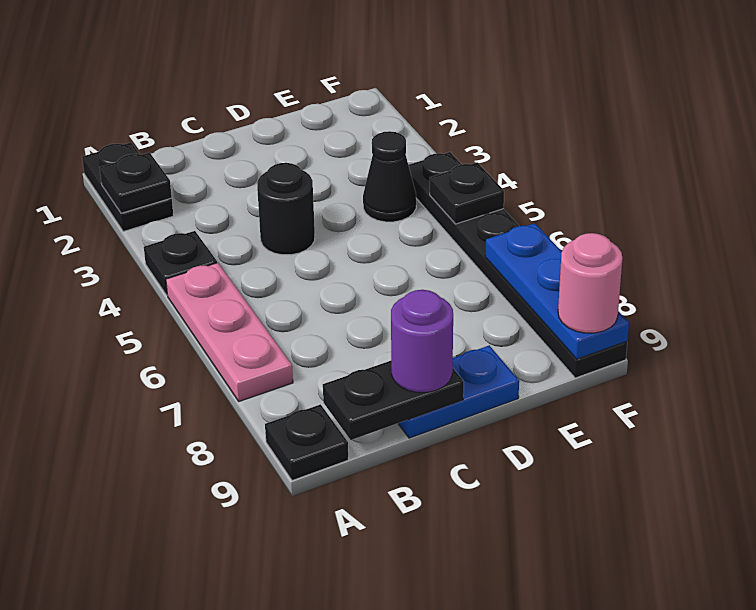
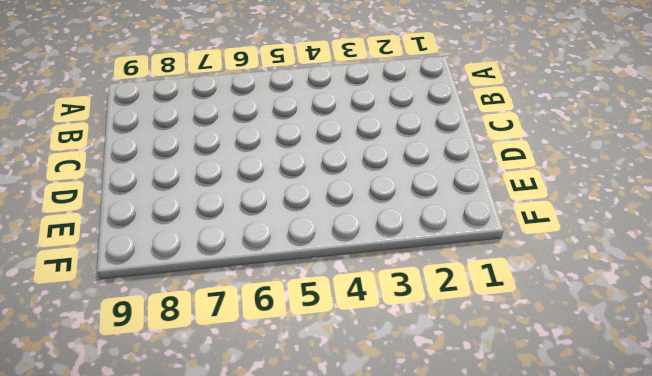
none -> black 1x2 plate [82,142,173,231]
none -> black 1x1 plate [144,231,217,295]
none -> pink 1x3 plate [166,263,293,401]

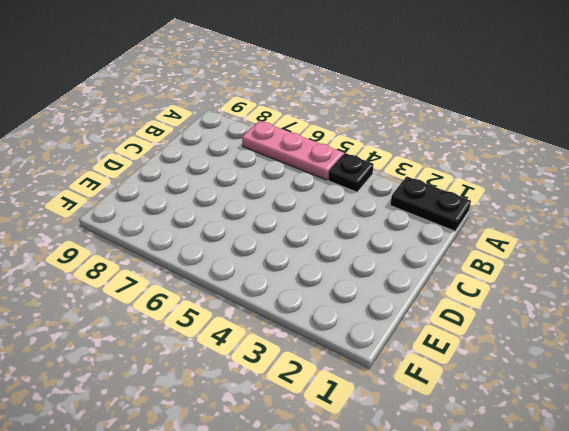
none -> black 1x1 plate [265,404,348,480]
none -> black 1x1 round brick [257,163,315,255]
none -> blue 1x2 plate [398,345,519,438]

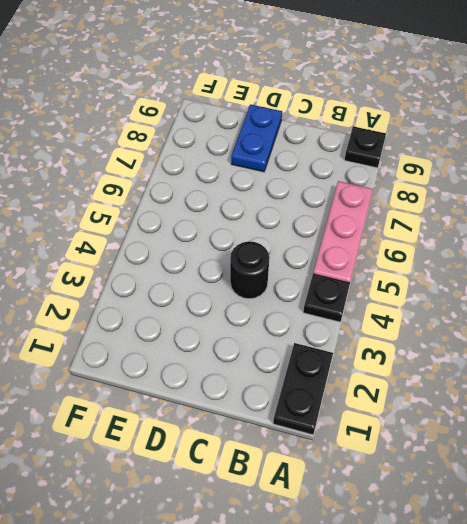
blue 1x2 plate [231,104,282,172] -> blue 1x2 plate turned to [398,345,519,438]
none -> black 1x1 cone [363,131,416,222]
none -> black 1x6 plate [409,152,627,378]
none -> black 1x1 plate [100,152,172,213]

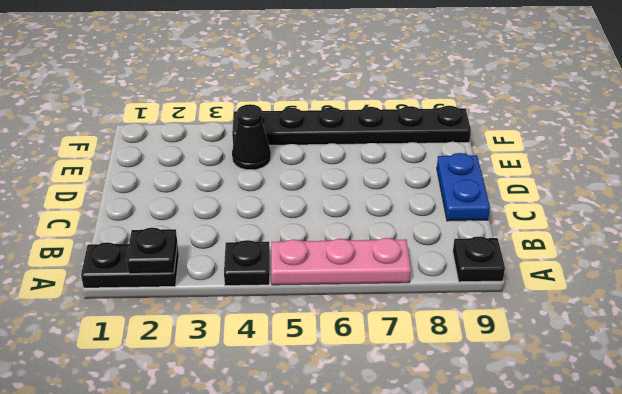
none -> black 1x1 round brick [257,163,315,255]
none -> black 1x2 plate [323,361,464,440]
none -> black 1x1 plate [430,162,504,224]

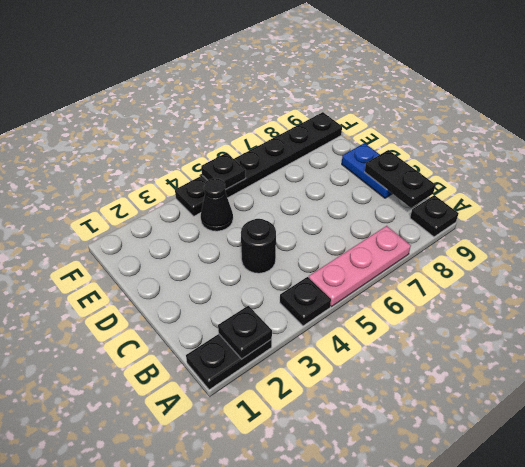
none -> blue 1x3 plate [485,223,629,359]
none -> purple 1x1 round brick [391,290,453,392]
none -> pink 1x1 round brick [558,233,622,333]

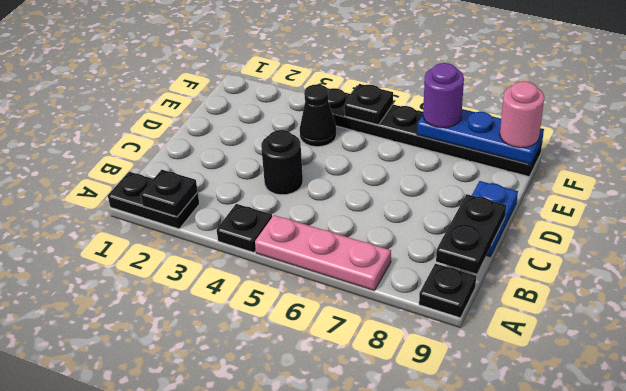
purple 1x1 round brick [423,63,464,128] -> purple 1x1 round brick moved to [391,290,453,392]

